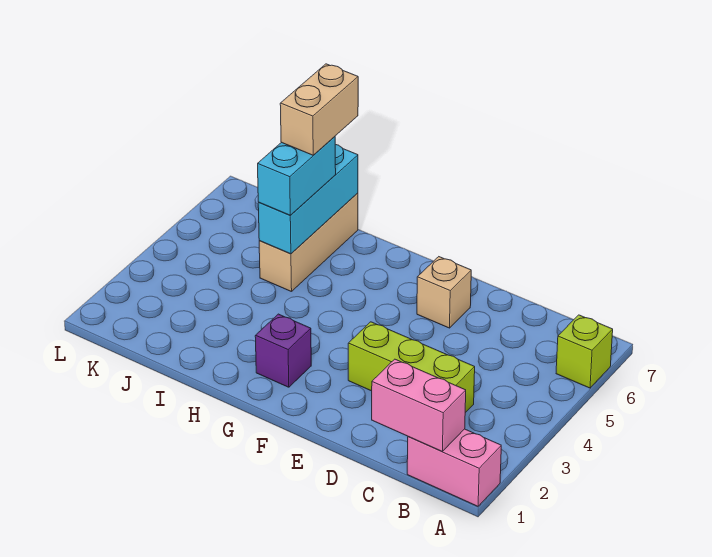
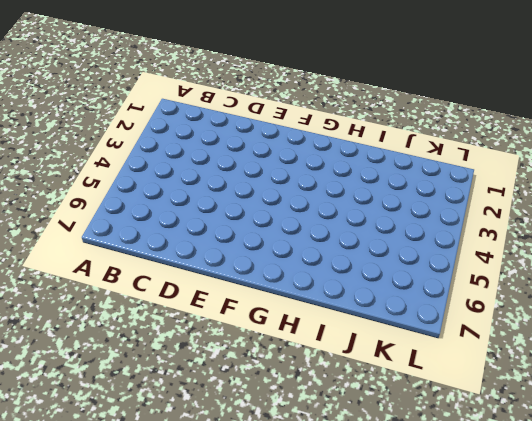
none -> pink 1x2 brick [407,429,501,506]
none -> lime 1x1 brick [556,315,613,388]

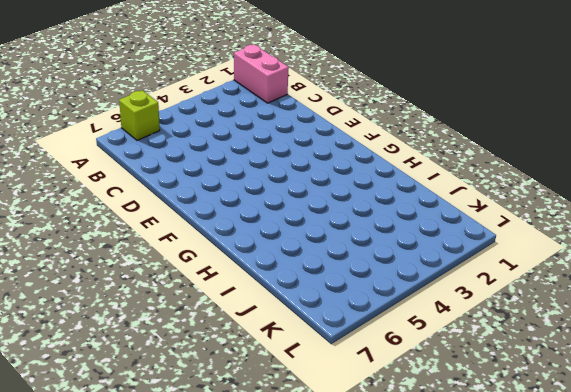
none -> lime 1x3 brick [348,322,475,413]
none -> tan 1x1 brick [417,257,471,328]

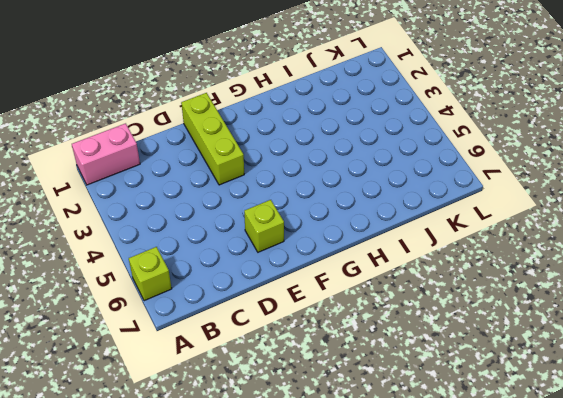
lime 1x3 brick [181,93,244,185] -> lime 1x3 brick turned to [348,322,475,413]
lime 1x1 brick [244,200,284,252] -> tan 1x1 brick [417,257,471,328]
none -> purple 1x1 brick [255,314,311,387]
none -> tan 1x3 brick [259,193,358,292]

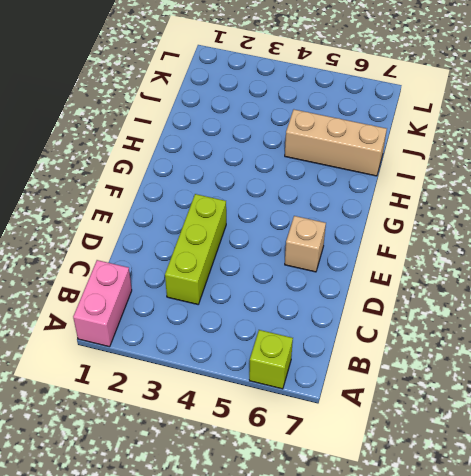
none -> purple 1x1 brick [255,314,311,387]
none -> pink 1x2 brick [372,359,466,451]

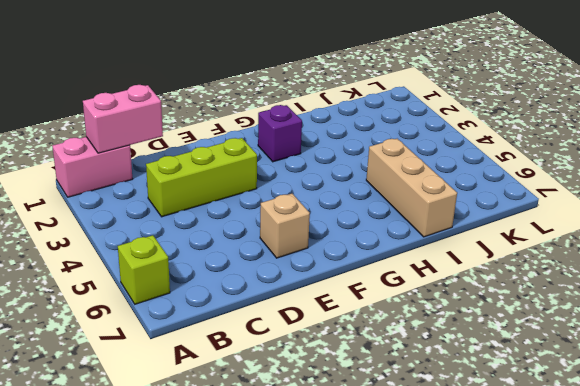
none -> cyan 1x3 brick [258,145,358,254]
none -> cyan 1x2 brick [258,137,336,215]

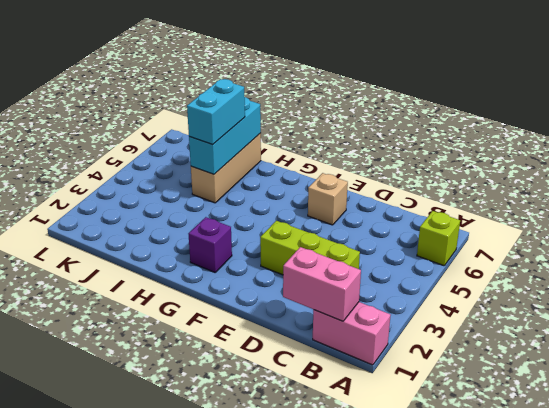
none -> tan 1x2 brick [280,64,358,155]

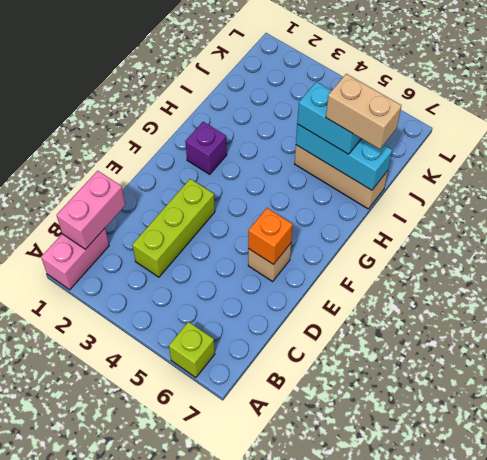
orange 1x1 brick [248,208,293,264] -> none

